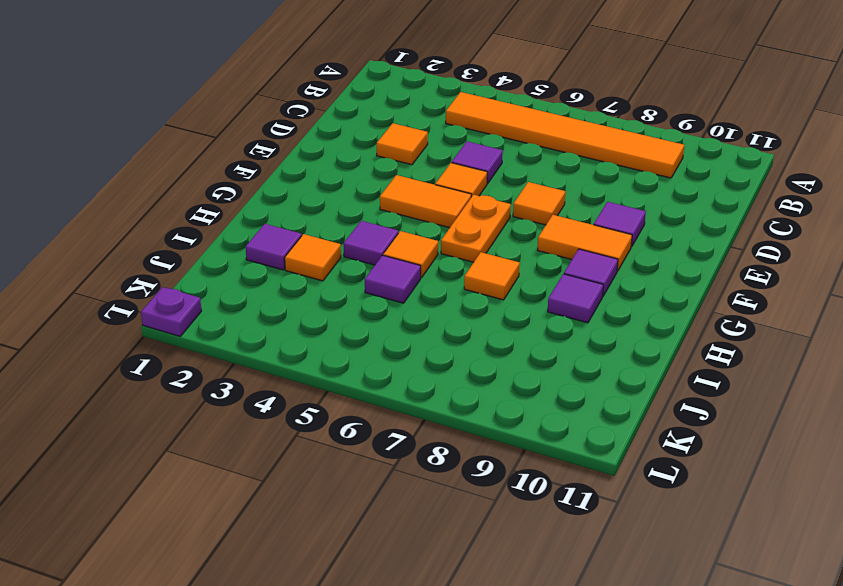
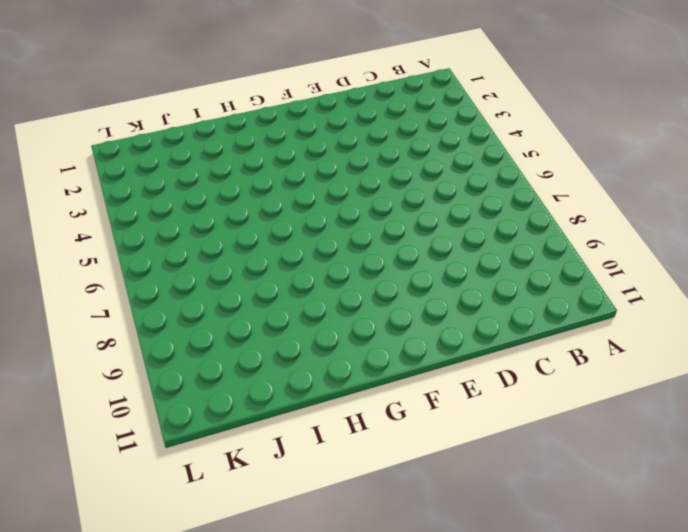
none -> orange 1x6 tile [446,92,684,178]
none -> orange 1x1 tile [377,123,428,165]
none -> purple 1x1 tile [452,141,503,184]

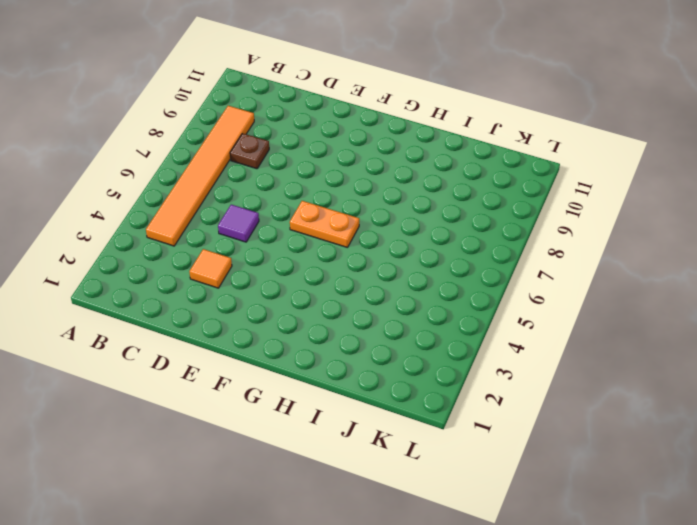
brown 1x1 plate [230,133,269,169] -> none
none -> orange 1x1 tile [435,163,487,197]
none -> orange 1x1 tile [513,182,565,225]
none -> purple 1x1 tile [594,202,646,247]

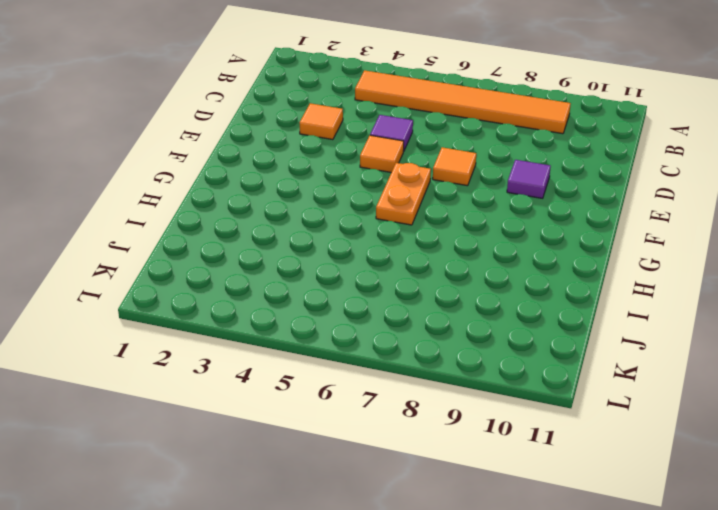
none -> orange 1x2 tile [380,175,471,228]
none -> orange 1x2 tile [538,215,632,271]
none -> purple 1x1 tile [564,249,618,296]

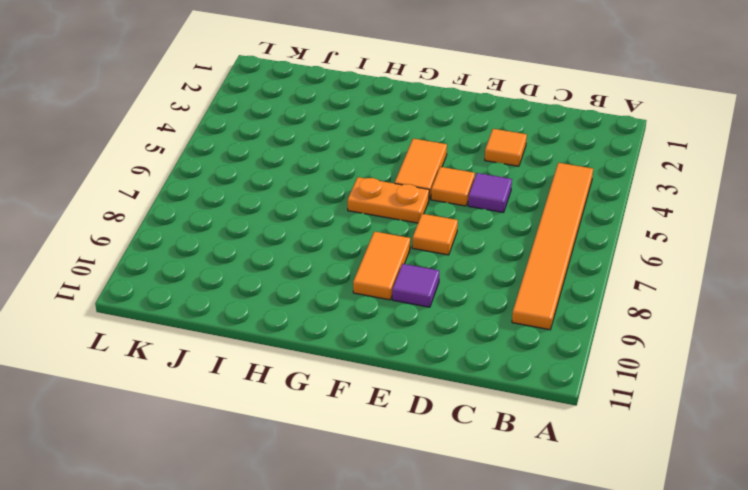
none -> purple 1x1 tile [564,249,618,296]
none -> purple 1x1 tile [343,221,398,265]
none -> orange 1x1 tile [383,231,438,278]

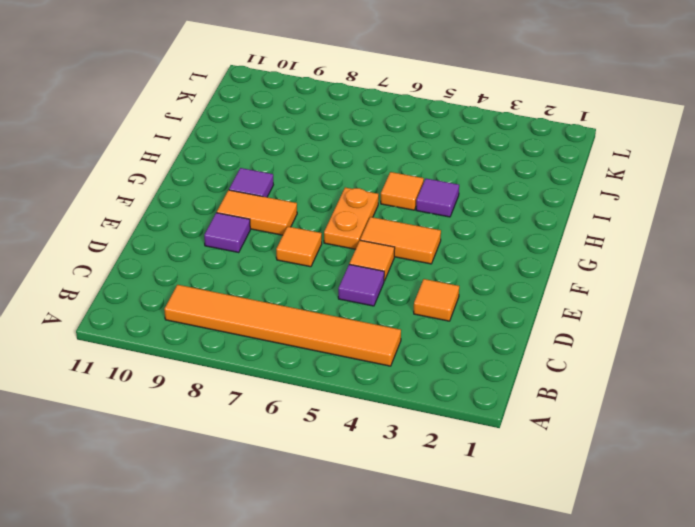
none -> orange 1x1 tile [464,252,520,300]
none -> purple 1x1 tile [548,274,603,323]
none -> purple 1x1 tile [246,224,302,270]

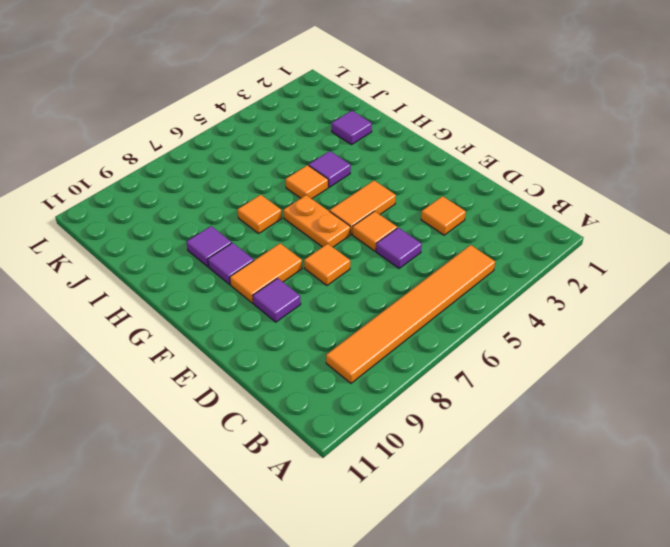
none -> orange 1x1 tile [285,234,341,281]
none -> purple 1x1 tile [365,255,421,303]
none -> purple 1x1 plate [141,287,201,336]

